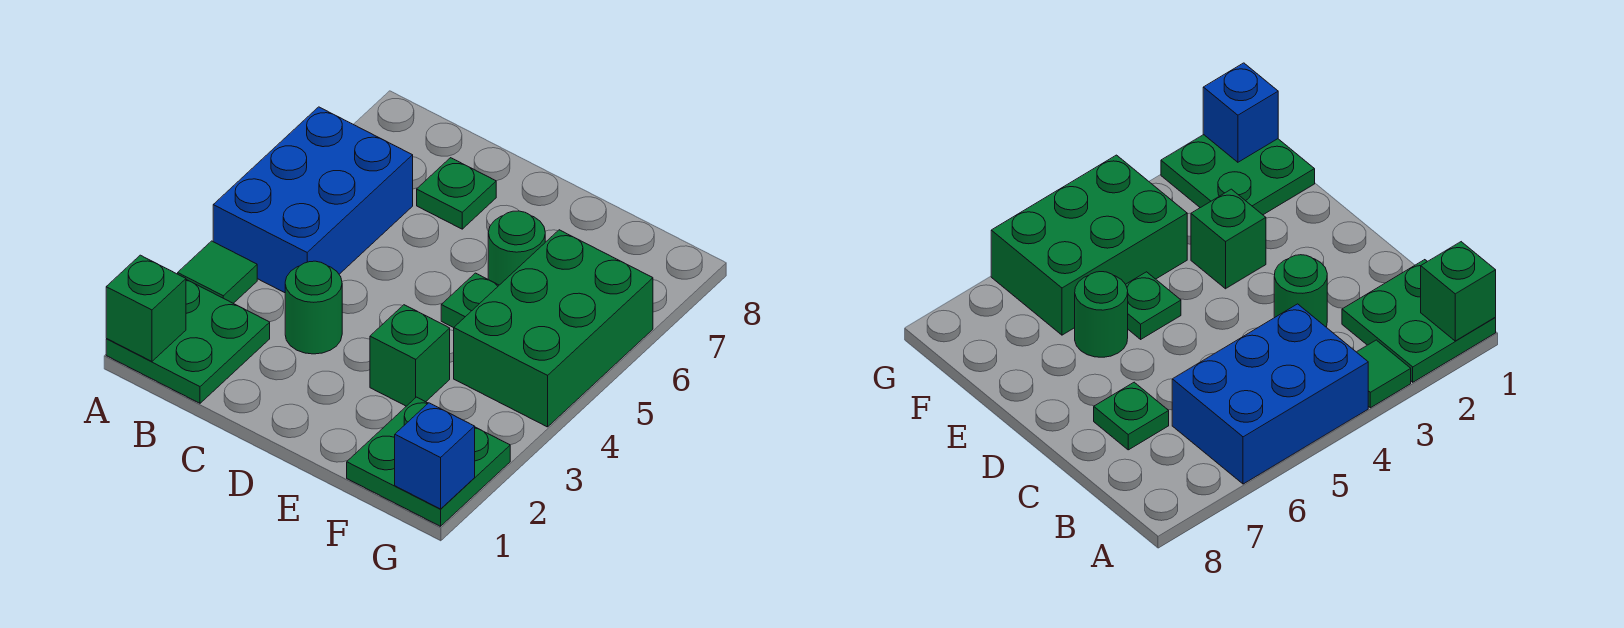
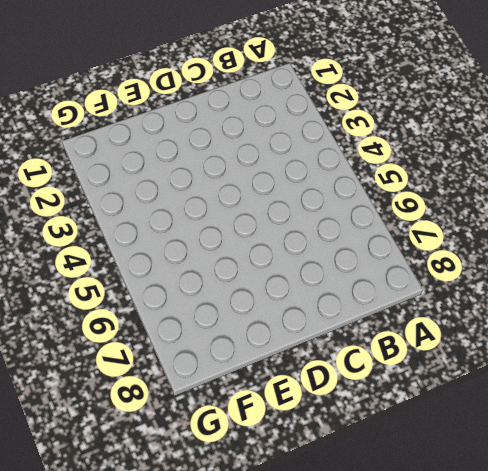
none -> green 2x2 plate [106,280,270,403]
none -> green 1x1 tile [178,241,257,303]
none -> blue 2x3 brick [213,107,413,293]

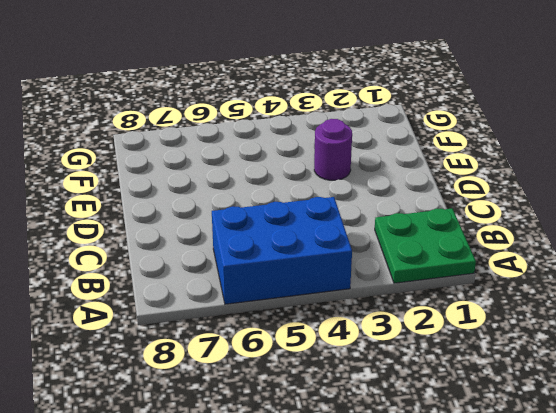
purple 1x1 round brick [314,119,352,180] -> green 1x1 brick [370,305,450,406]
none -> green 1x1 tile [178,241,257,303]
none -> green 1x1 round brick [285,261,342,354]
none -> green 1x1 plate [417,158,496,229]

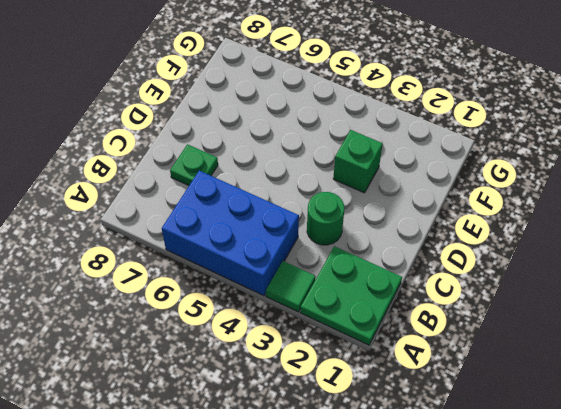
none -> green 1x1 plate [441,273,499,328]
none -> green 1x1 round brick [488,211,545,285]
none -> green 2x2 plate [347,397,510,526]

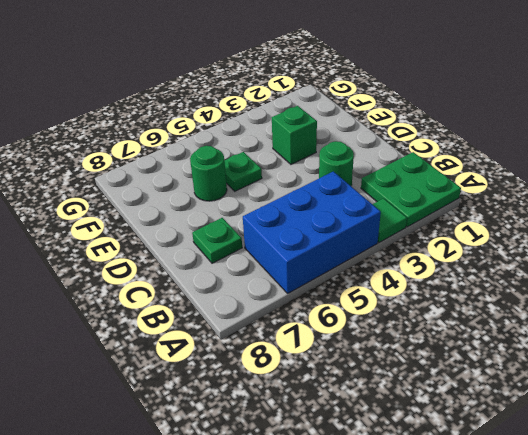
none -> green 2x2 plate [347,397,510,526]
none -> green 2x3 brick [454,230,653,427]
none -> green 1x1 brick [106,255,186,361]

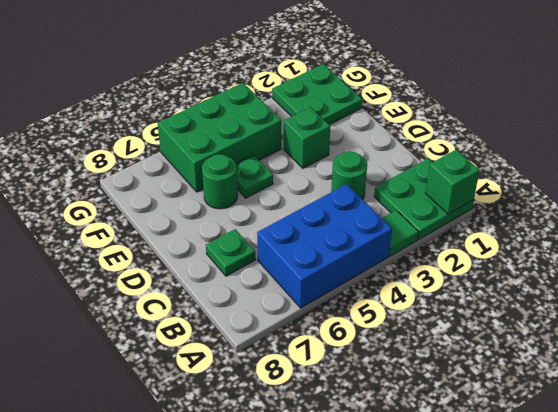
none -> blue 1x1 brick [395,403,475,509]

